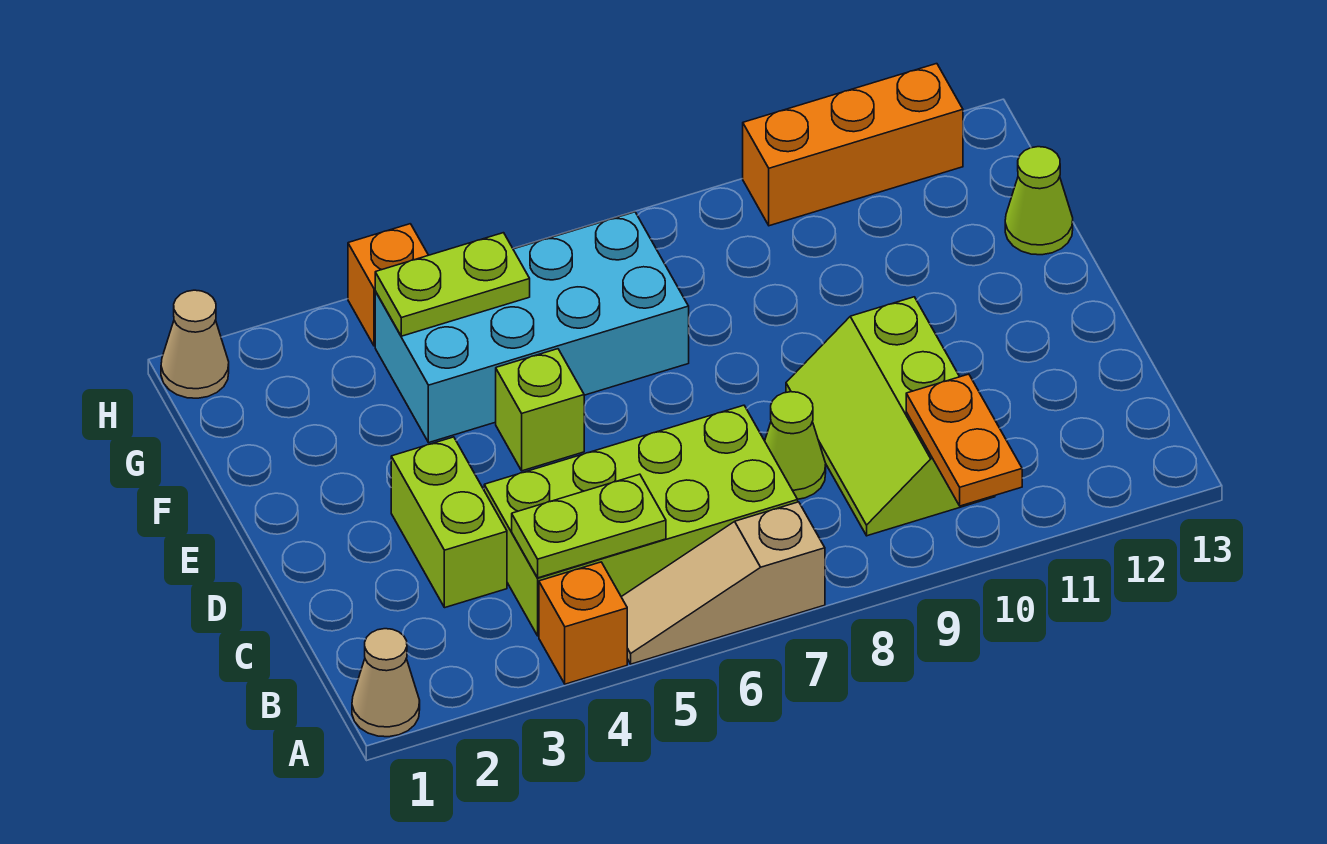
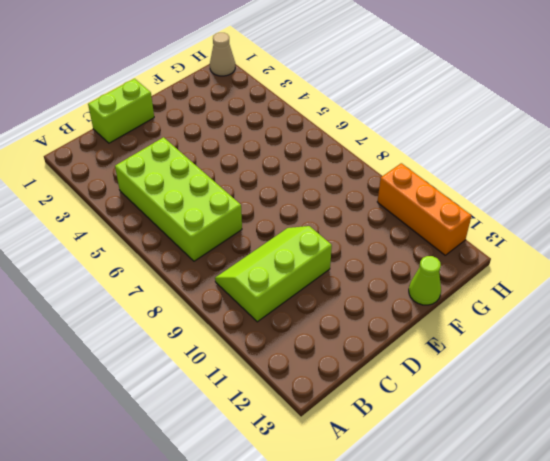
lime 1x2 brick [88,79,154,143] -> lime 1x2 brick moved to [391,437,507,608]
none -> tan 1x1 cone [352,629,420,737]
none -> orange 1x1 brick [539,562,627,684]
none -> tan 1x3 slope [622,502,825,664]

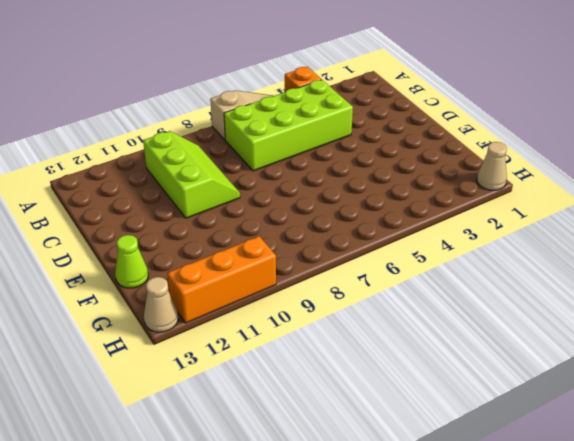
tan 1x1 cone [144,277,178,332] -> tan 1x1 cone moved to [352,629,420,737]
none -> lime 1x2 brick [391,437,507,608]
none -> lime 1x1 cone [765,392,826,499]
none -> lime 1x1 brick [496,349,584,471]

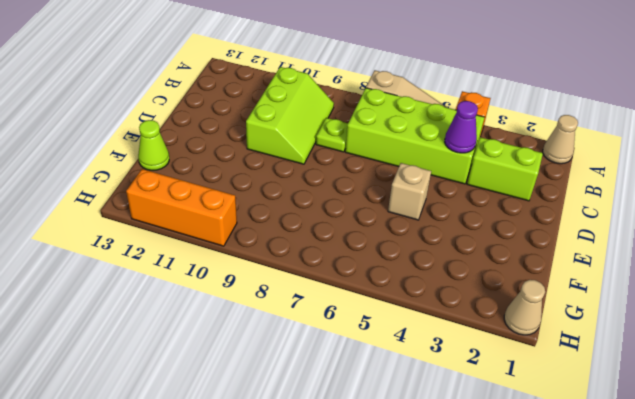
lime 1x2 brick [467,137,543,201] -> lime 1x2 brick turned to [391,437,507,608]
purple 1x1 cone [445,101,478,153] -> none
lime 1x1 plate [316,118,348,152] -> lime 1x1 cone [765,392,826,499]
tan 1x1 brick [388,163,431,220] -> lime 1x1 brick [496,349,584,471]
none -> cyan 2x4 brick [375,212,689,443]
none -> orange 1x1 brick [348,224,428,346]
none -> orange 1x2 plate [906,374,1022,506]

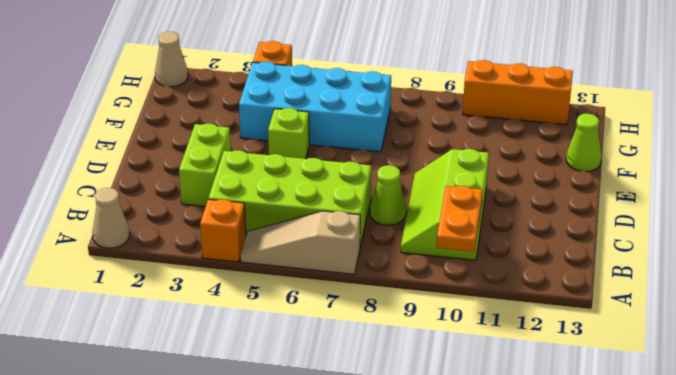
none -> lime 1x2 plate [512,474,666,578]
none -> lime 1x2 plate [375,233,530,336]

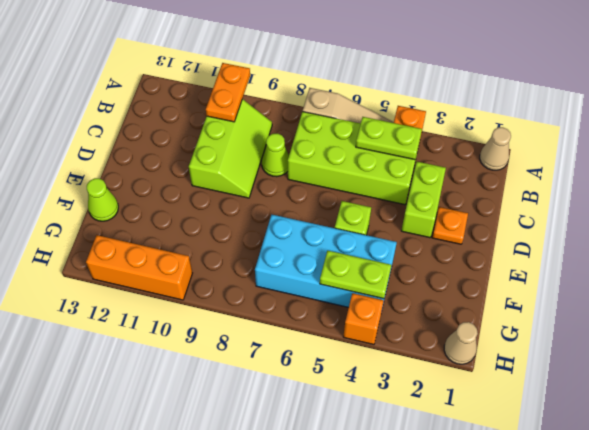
orange 1x1 plate [432,207,468,244] -> none

